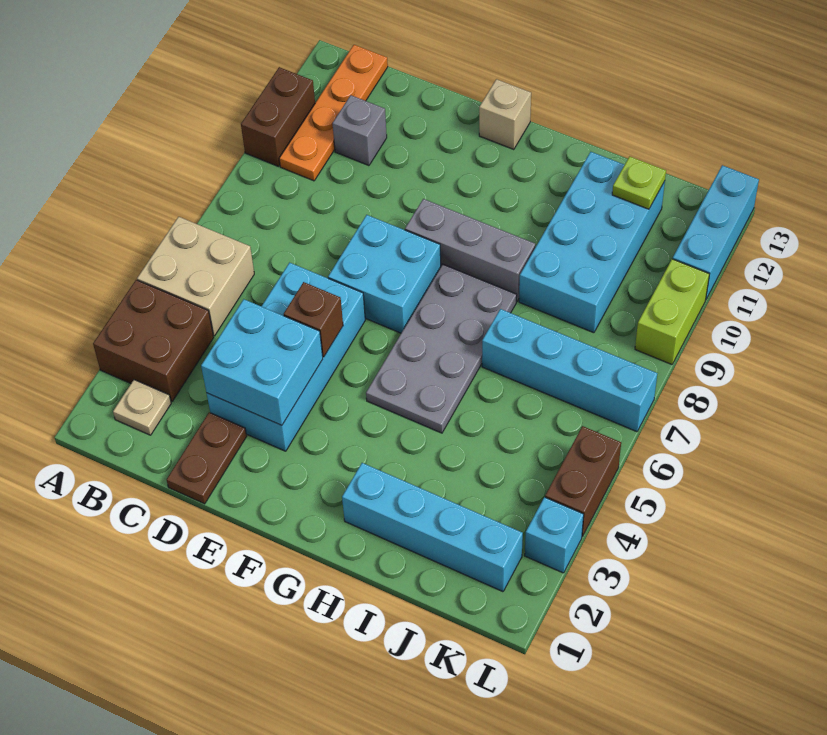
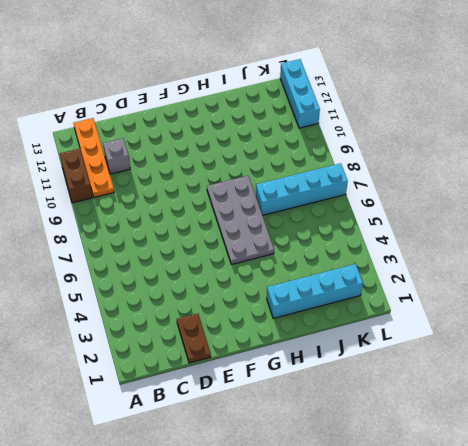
none -> brown 2x2 brick [93,280,214,401]
none -> tan 2x2 brick [137,217,254,336]
none -> tan 1x1 plate [113,380,171,435]

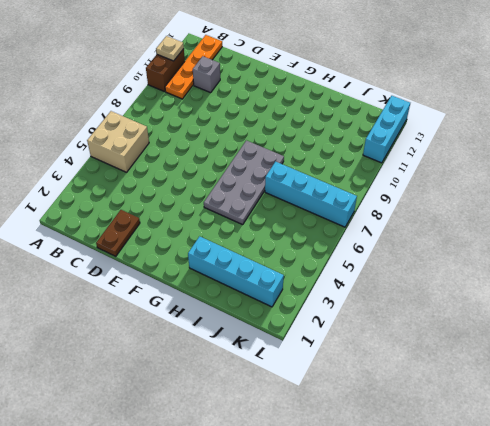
tan 1x1 plate [156,36,184,61] -> tan 1x1 plate moved to [113,380,171,435]
none -> brown 2x2 brick [93,280,214,401]
none -> cyan 2x4 brick [207,263,365,451]
none -> cyan 2x2 brick [328,215,441,333]

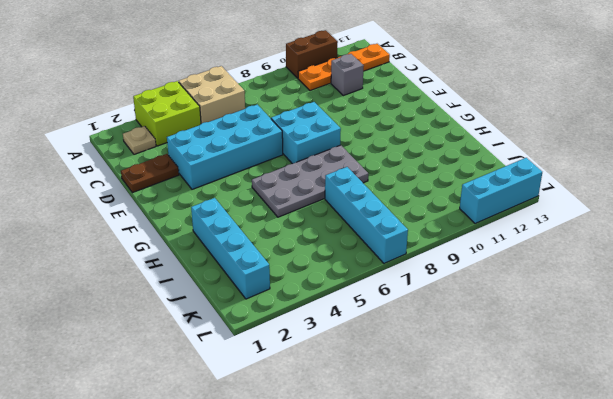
lime 2x2 brick [133,81,201,146] -> brown 2x2 brick [93,280,214,401]
none -> grey 1x3 brick [405,199,535,301]
none -> tan 1x1 brick [479,79,531,150]
none -> cyan 2x4 brick [519,152,665,333]

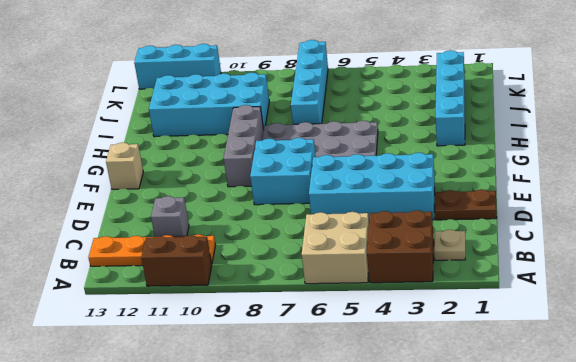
none -> cyan 1x1 brick [525,497,584,573]
none -> brown 1x2 brick [545,426,621,537]
none -> lime 1x2 brick [635,259,709,364]

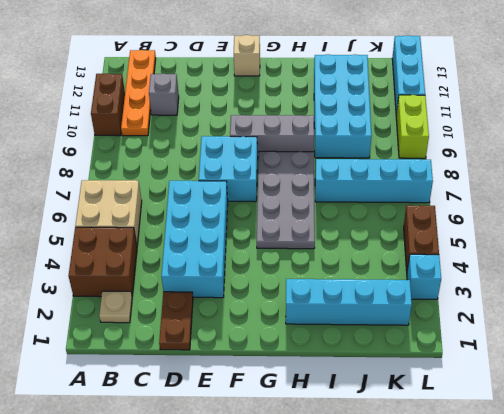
none -> cyan 2x2 brick [201,299,323,425]
none -> brown 1x1 brick [284,282,343,357]
none -> lime 1x1 plate [612,156,666,209]

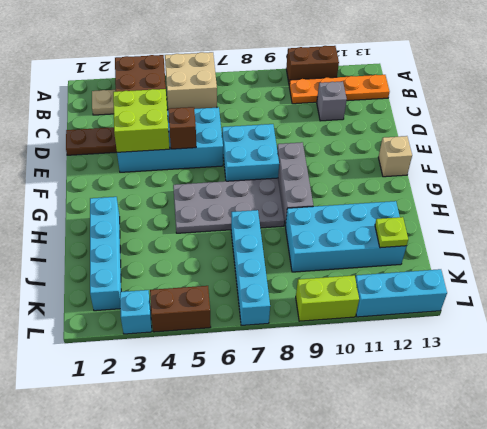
lime 2x2 brick [113,89,170,152] -> cyan 2x2 brick [201,299,323,425]

